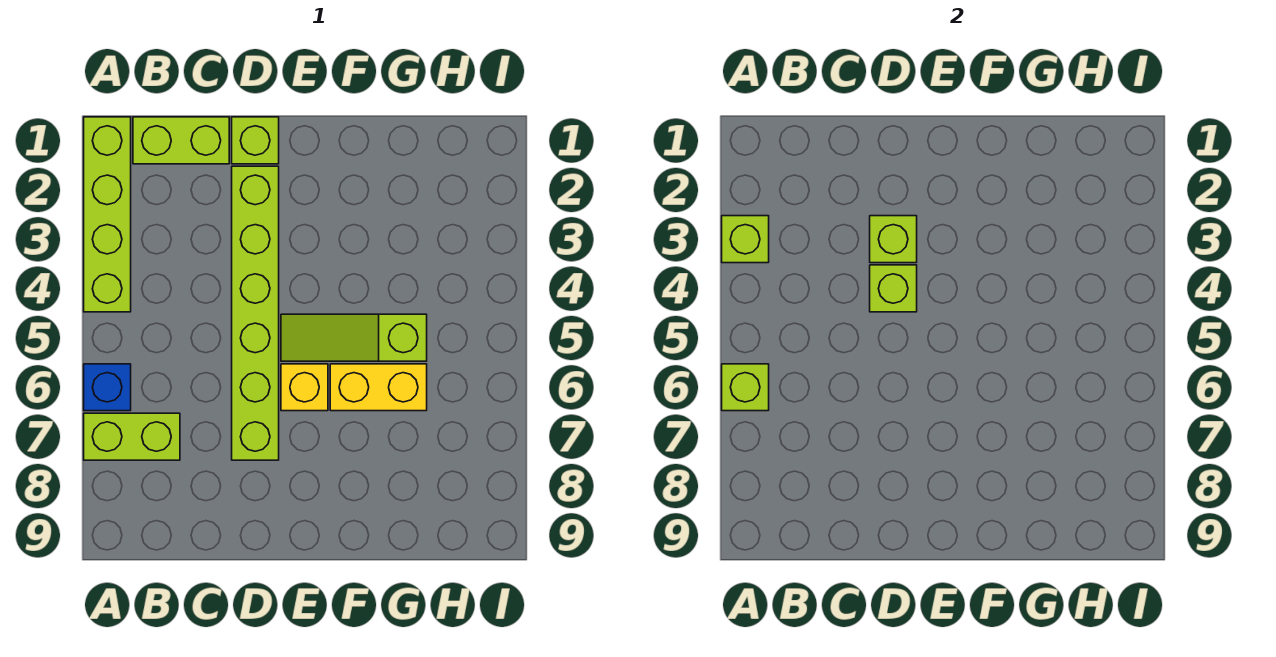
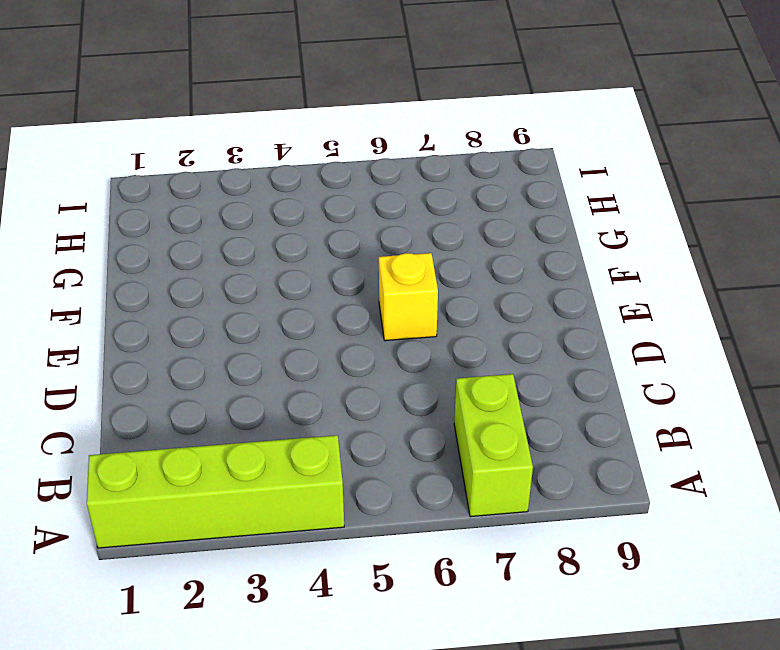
none -> blue 1x1 brick [84,364,131,411]
none -> lime 1x2 brick [133,117,229,164]
none -> lime 1x1 brick [232,117,279,164]

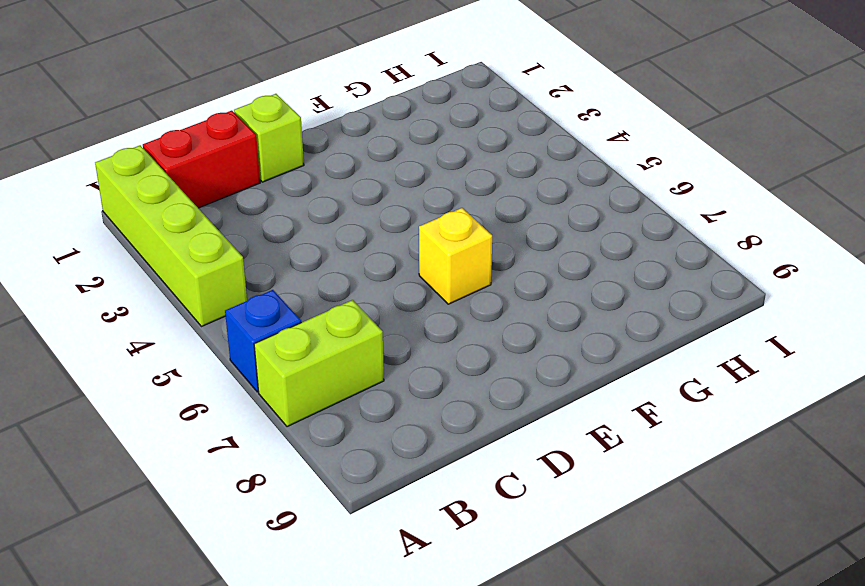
red 1x2 brick [143,111,260,208] -> lime 1x2 brick [133,117,229,164]
none -> lime 1x6 brick [232,166,279,460]
none -> lime 1x3 slope [281,314,427,361]
none -> yellow 1x2 brick [330,364,427,411]

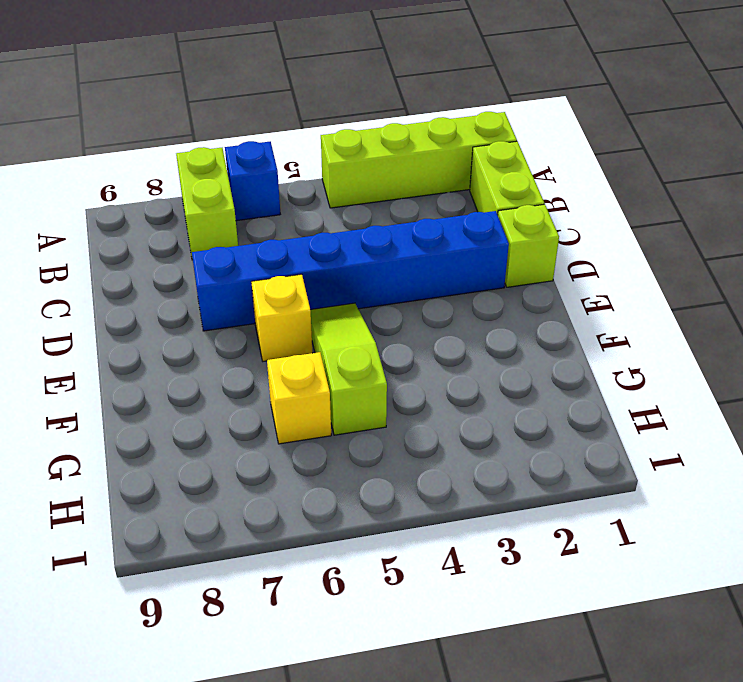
blue 1x6 brick [192,211,509,331] -> lime 1x6 brick [232,166,279,460]
yellow 1x1 brick [267,352,331,444] -> yellow 1x2 brick [330,364,427,411]
none -> lime 1x1 brick [722,216,769,263]
none -> lime 1x1 brick [722,364,769,411]
none -> lime 1x1 brick [870,216,917,263]

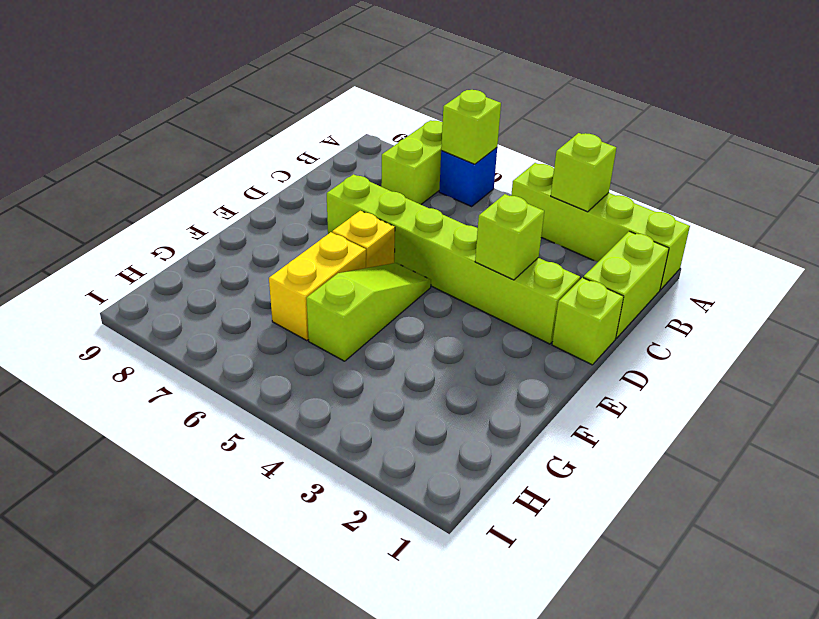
none -> lime 1x1 brick [870,265,917,312]

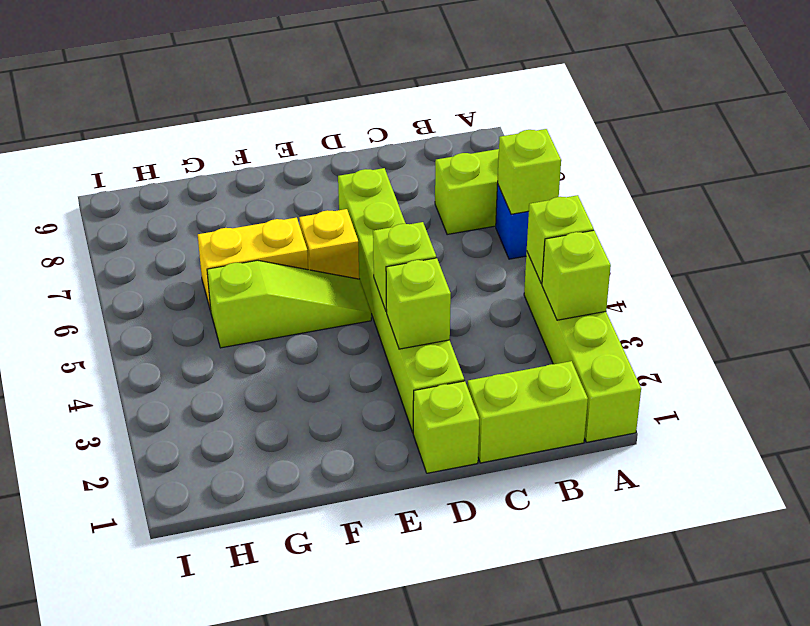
lime 1x1 brick [527,195,594,284] -> none

